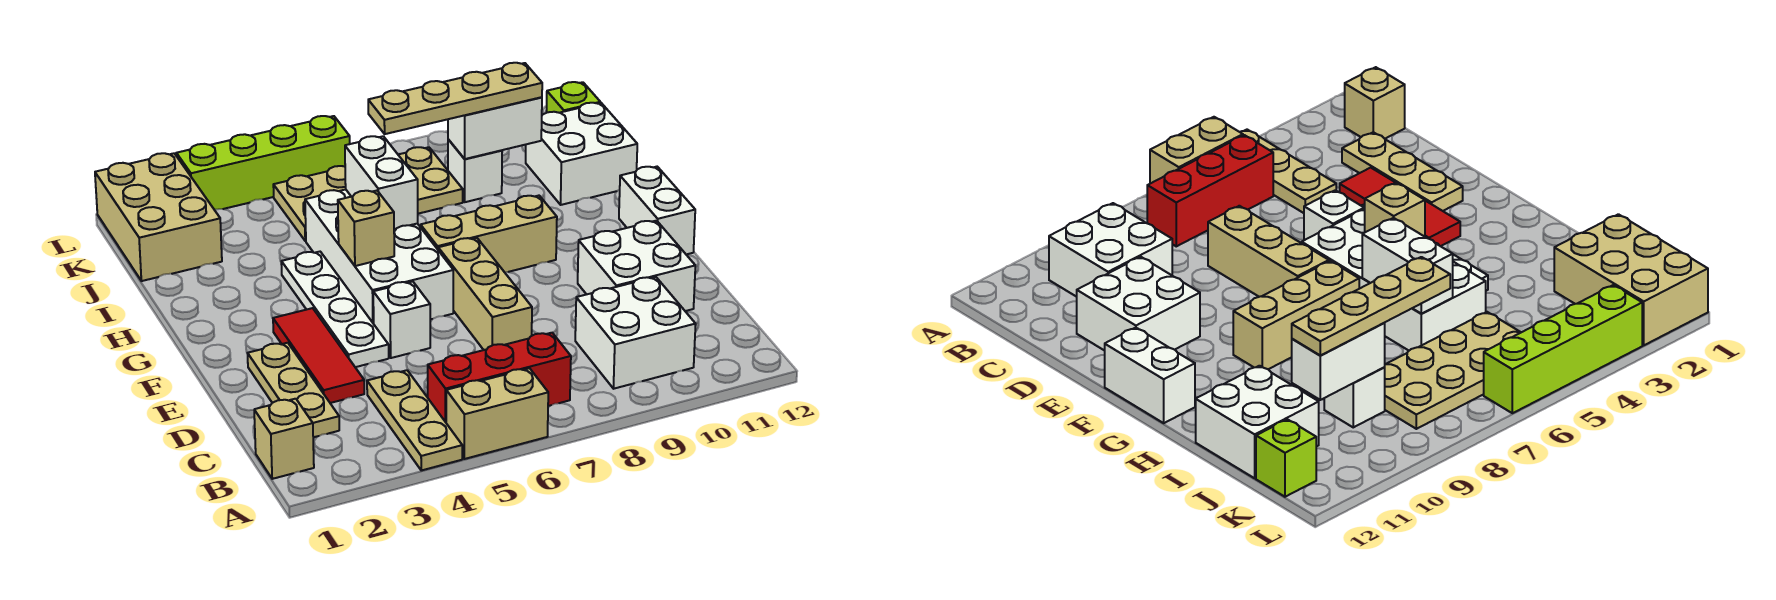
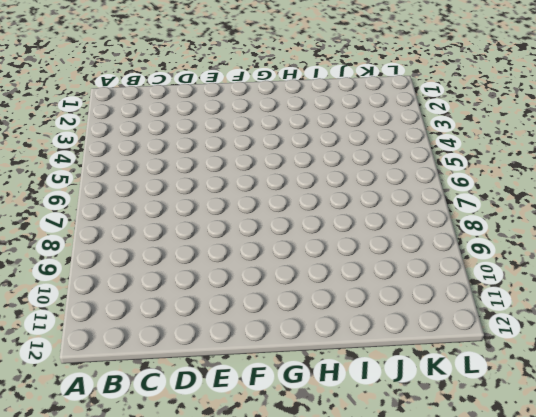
none -> tan 1x3 plate [367,370,462,470]
none -> tan 1x2 brick [446,368,548,459]
none -> tan 1x1 brick [254,399,314,479]

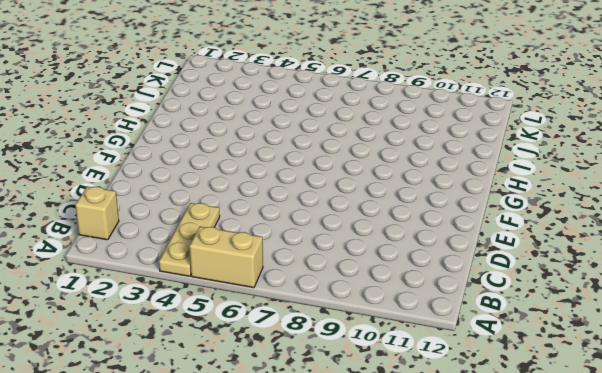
none -> red 1x3 brick [428,333,571,422]
none -> white 2x2 brick [575,277,696,389]
none -> tan 1x3 plate [247,343,339,437]

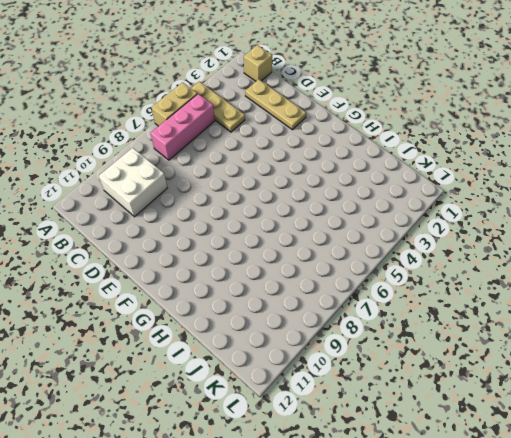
pink 1x3 brick [151,94,215,160] -> red 1x3 brick [428,333,571,422]
none -> red 1x3 tile [273,308,364,403]
none -> tan 1x3 brick [438,238,532,350]
none -> white 2x2 brick [578,221,695,311]

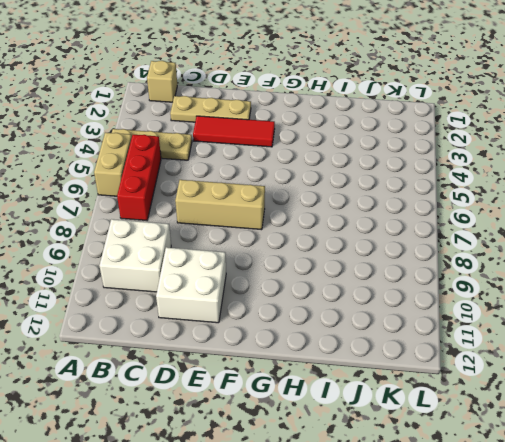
none -> white 1x4 plate [281,252,389,367]
none -> white 1x1 brick [373,282,430,358]
none -> white 2x4 brick [305,189,453,324]

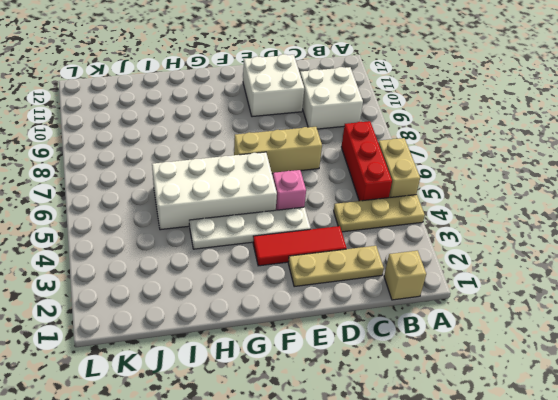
pink 1x1 brick [273,170,306,210] -> white 1x1 brick [373,282,430,358]
none -> white 1x2 brick [619,167,695,255]
none -> tan 1x3 brick [421,196,557,272]
none -> white 2x2 brick [526,103,637,205]

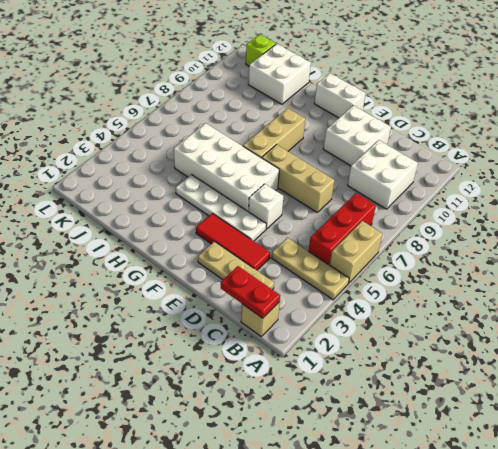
red 1x2 plate [221,266,280,318] -> none
none -> tan 2x3 brick [95,153,222,281]
none -> tan 2x4 plate [273,147,463,241]
none -> white 1x1 brick [448,140,502,202]

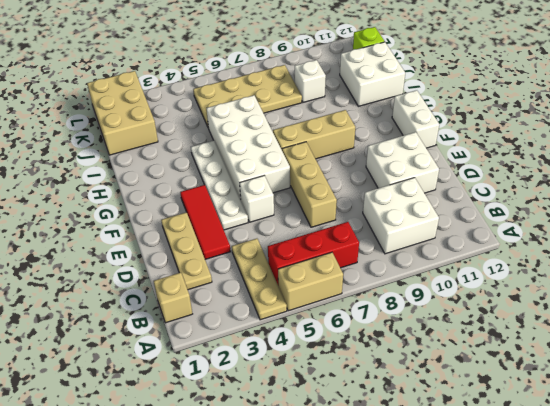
none -> lime 1x4 brick [176,116,350,210]
none -> tan 1x1 brick [338,191,394,266]
none -> white 1x2 brick [345,136,418,229]

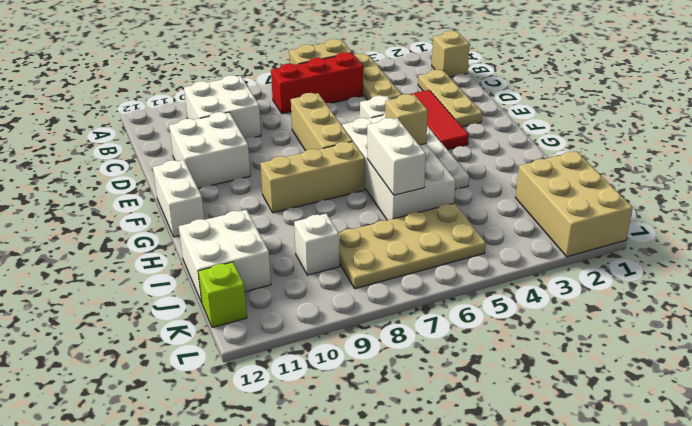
none -> lime 1x4 brick [176,116,350,210]
none -> white 1x2 brick [448,97,542,159]
none -> tan 1x4 plate [368,63,542,134]

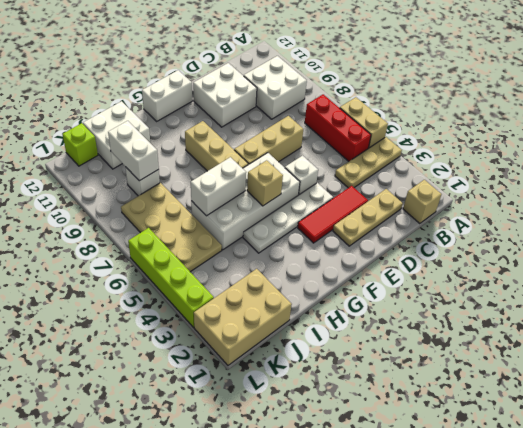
none -> tan 1x4 plate [368,63,542,134]

